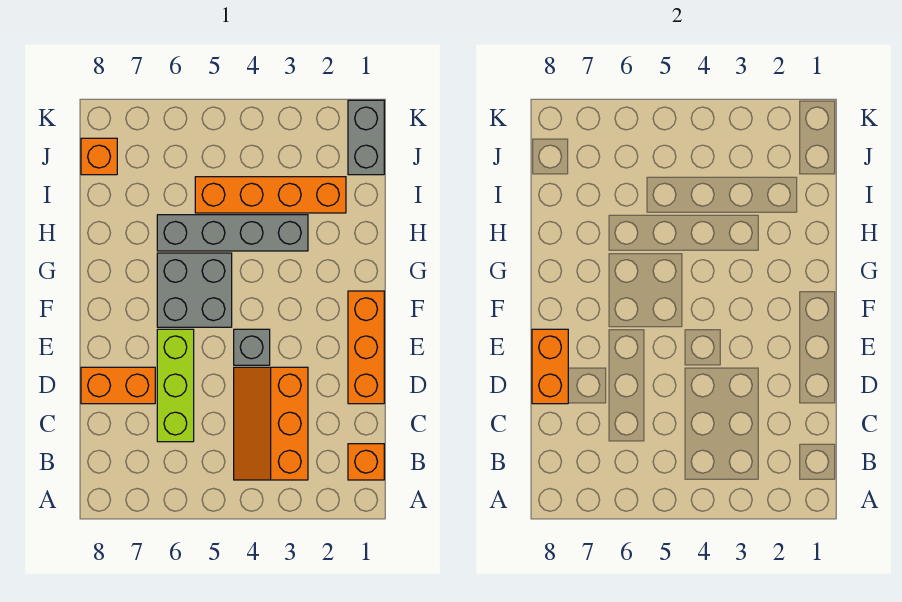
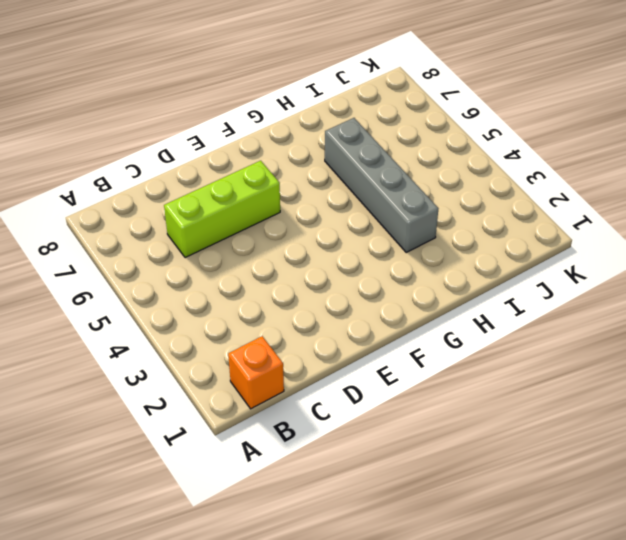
none -> orange 2x3 slope [234,367,308,480]
none -> orange 1x3 brick [348,291,384,404]
none -> orange 1x2 brick [81,367,155,404]

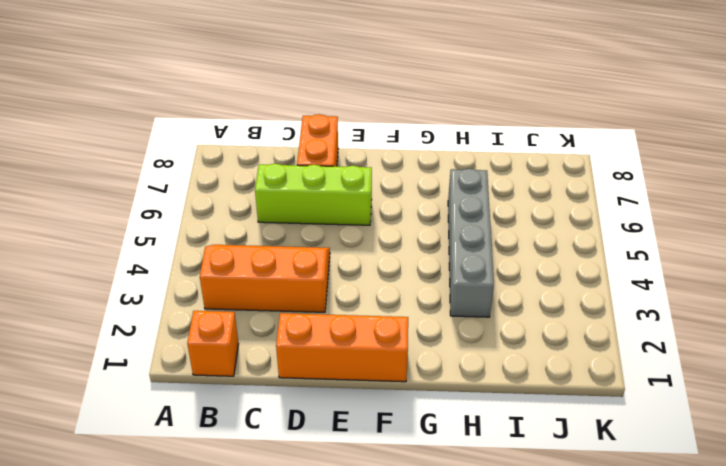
none -> grey 1x1 brick [234,329,270,365]
none -> grey 2x2 brick [157,253,232,327]
none -> orange 1x4 brick [195,177,346,213]

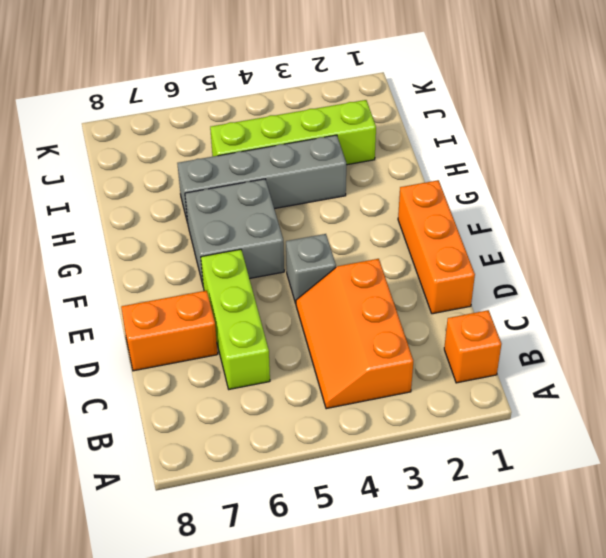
lime 1x4 brick [210,100,376,165] -> orange 1x4 brick [195,177,346,213]
none -> grey 1x2 brick [348,100,384,175]
none -> orange 1x1 brick [81,138,117,175]
none -> orange 1x2 brick [532,329,568,404]

